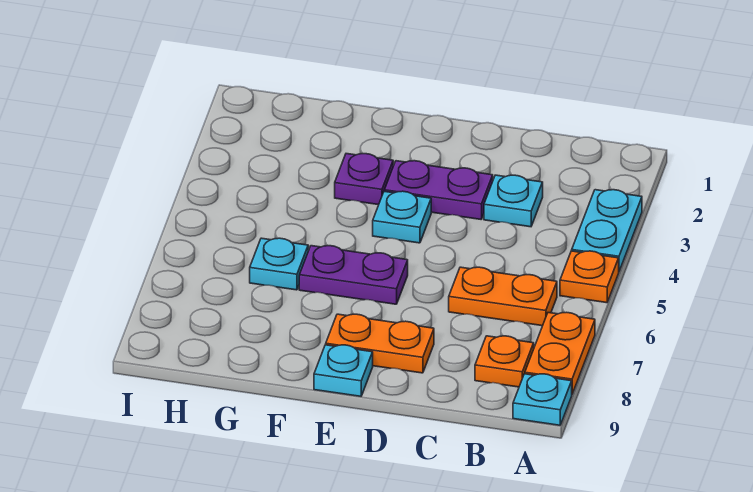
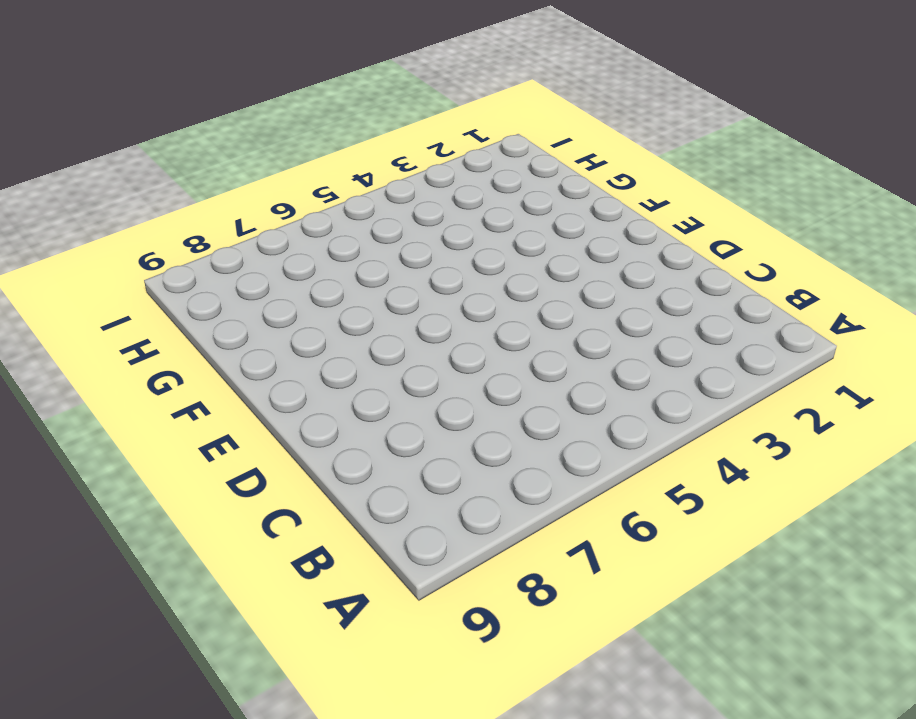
none -> cyan 1x2 plate [572,190,642,271]
none -> orange 1x1 plate [560,251,619,303]
none -> orange 1x2 plate [525,312,595,394]

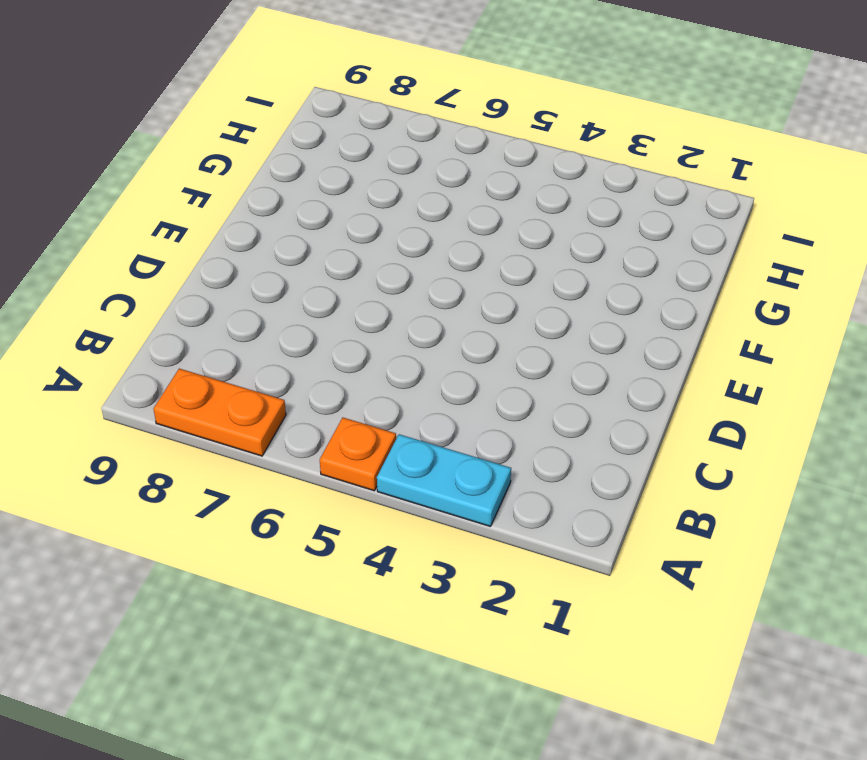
none -> cyan 1x1 plate [513,374,572,425]
none -> orange 1x2 plate [449,267,557,326]
none -> orange 1x1 plate [475,336,534,387]

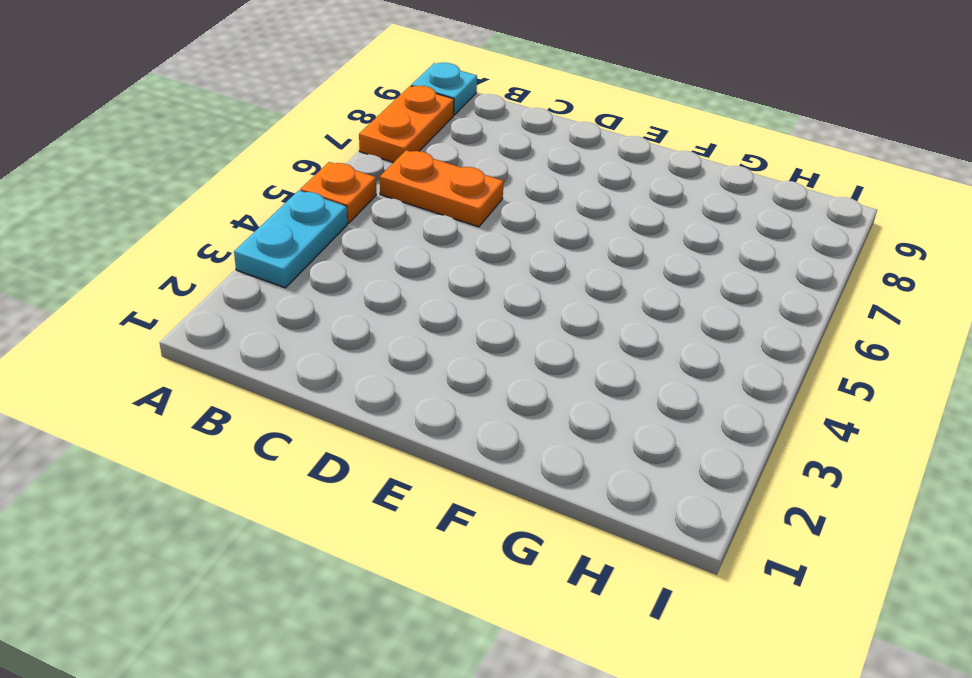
none -> orange 1x1 plate [475,336,534,387]
none -> cyan 1x1 plate [484,175,543,227]
none -> purple 1x2 plate [384,161,493,219]

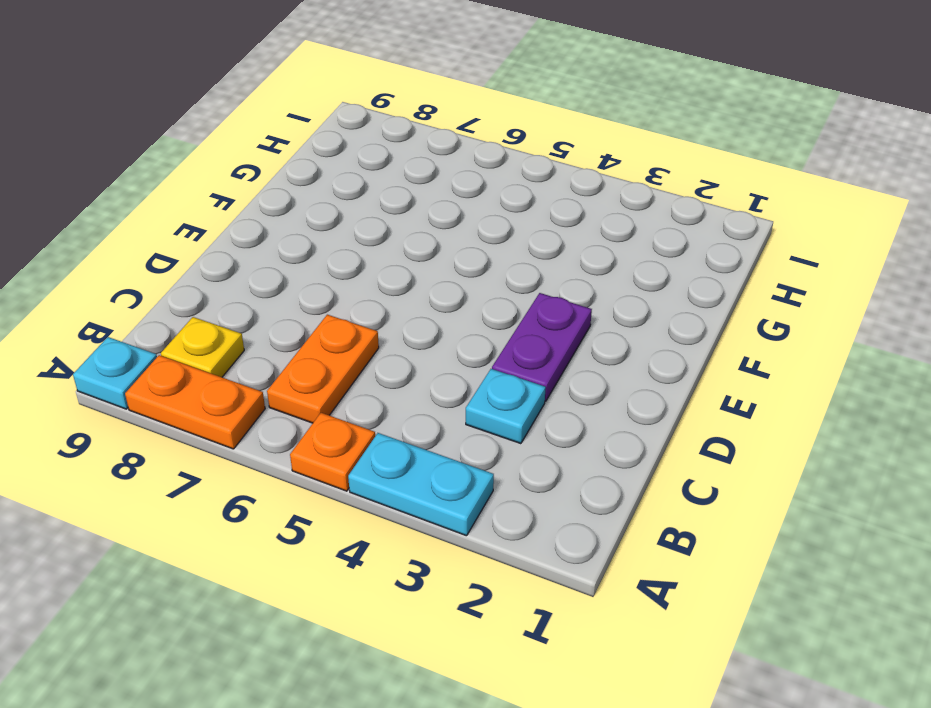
yellow 1x1 plate [161,317,244,377] -> orange 1x1 plate [475,336,534,387]
none -> orange 1x2 plate [326,314,434,373]
none -> cyan 1x1 plate [373,191,431,243]
none -> purple 1x2 plate [299,246,408,304]

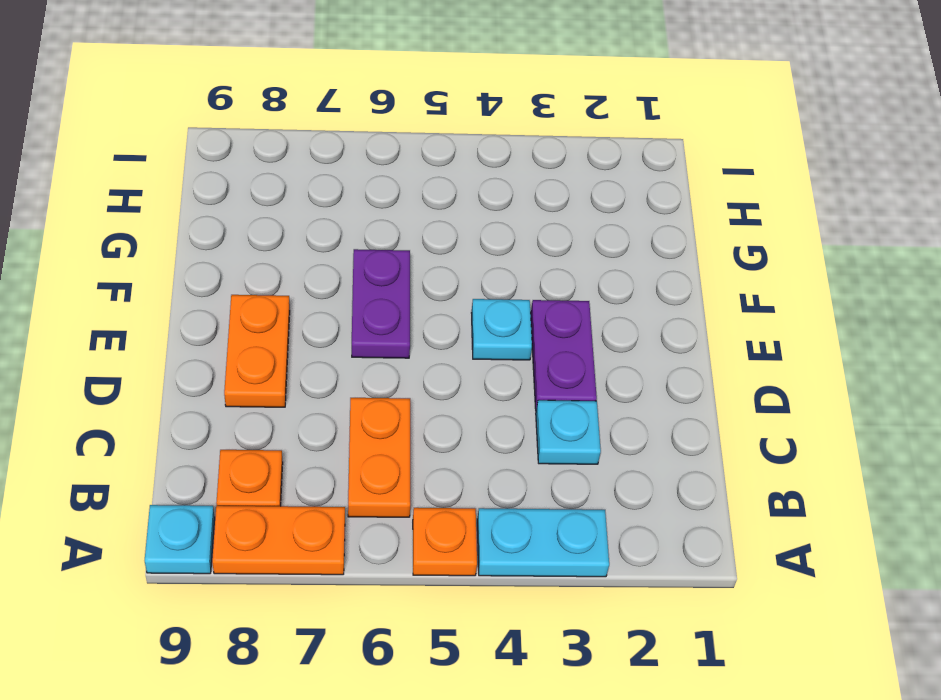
none -> cyan 1x1 plate [314,345,373,396]
none -> purple 1x1 plate [335,154,393,205]
none -> cyan 1x1 plate [250,238,308,290]

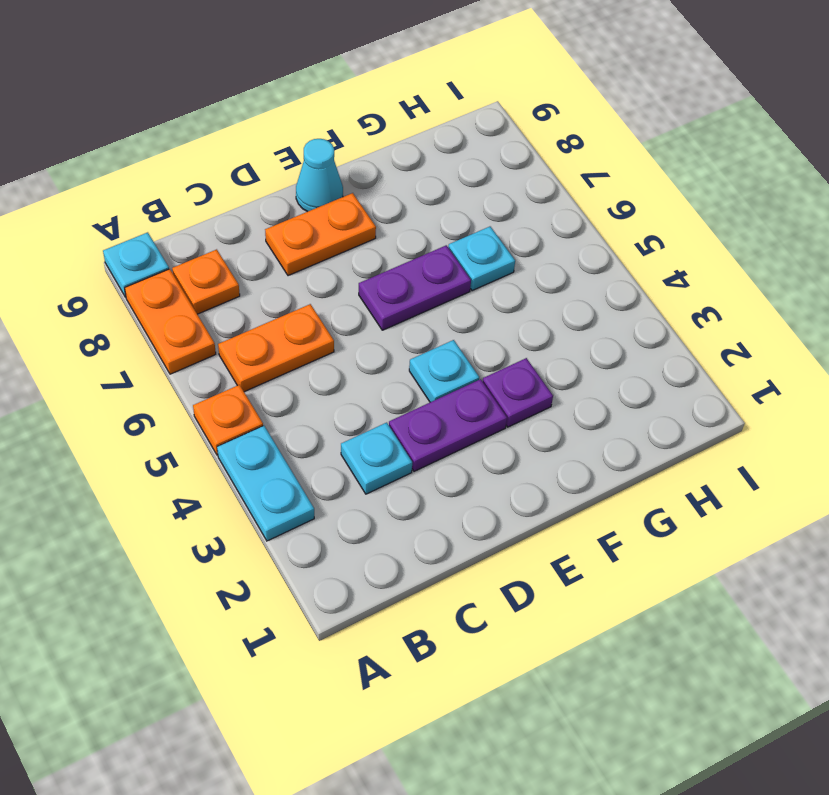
cyan 1x1 cone [296,139,343,212] -> cyan 1x1 plate [314,345,373,396]

